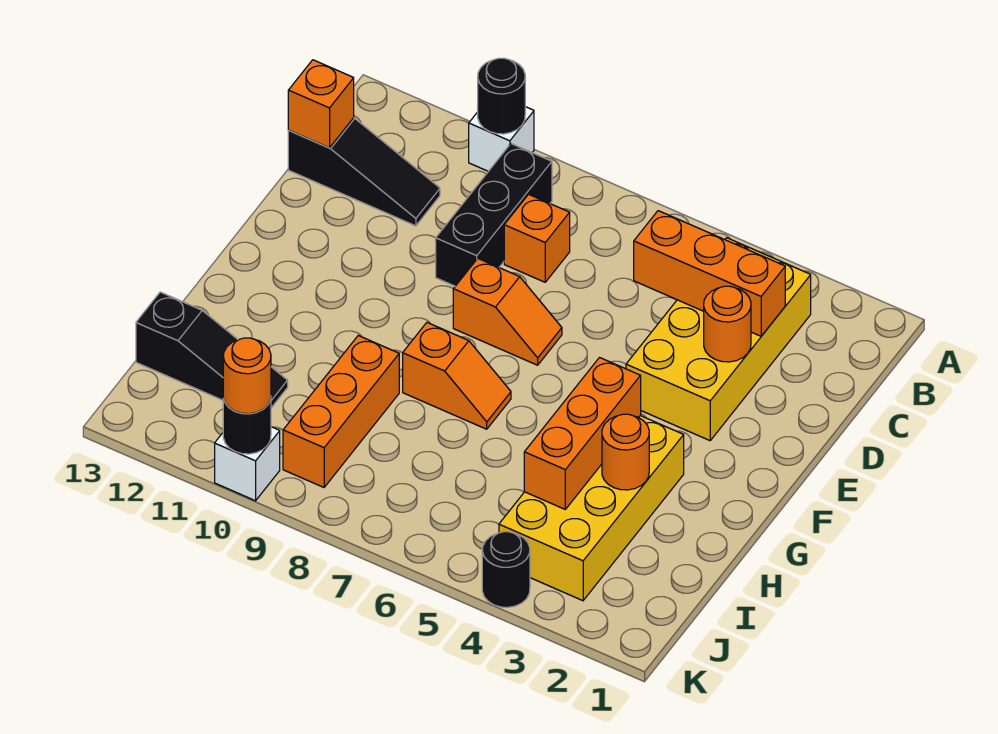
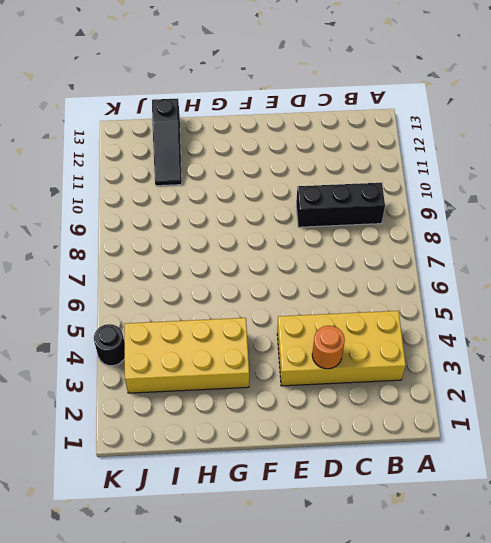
none -> white 1x1 brick [469,107,534,171]
none -> orange 1x1 brick [504,194,570,282]
none -> black 1x3 slope [288,118,440,226]

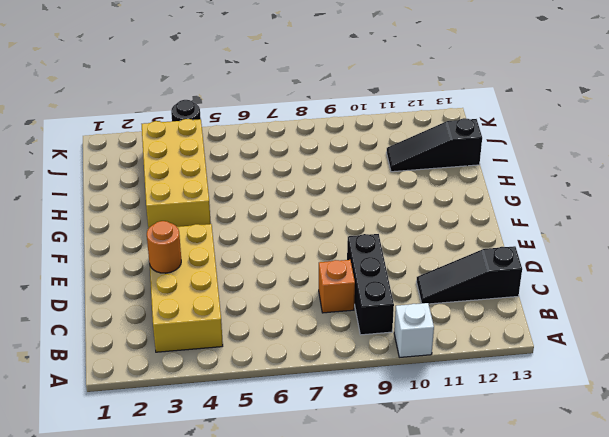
none -> orange 1x2 slope [453,258,562,365]
none -> orange 1x2 slope [403,323,511,429]
none -> orange 1x3 brick [283,336,399,487]

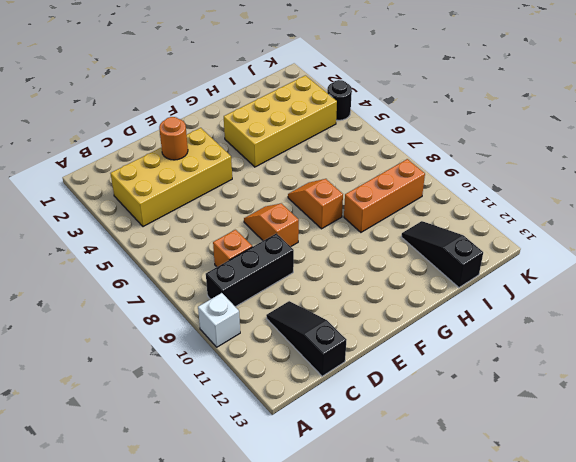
none -> white 1x1 brick [215,427,280,501]
none -> black 1x1 round brick [478,58,525,134]
none -> orange 1x3 brick [634,211,785,336]

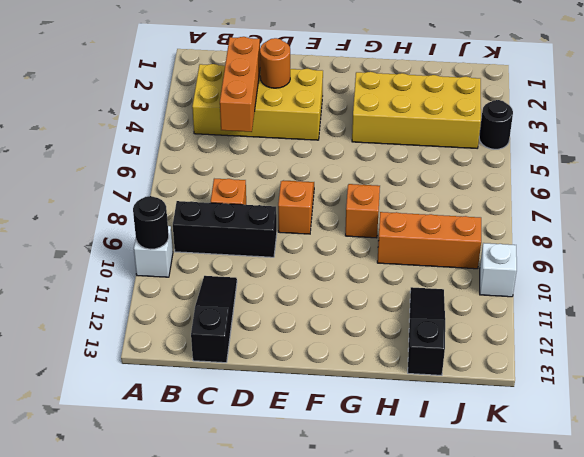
none -> orange 1x1 brick [288,60,354,148]
none -> orange 1x3 brick [524,358,641,509]
none -> orange 1x1 round brick [602,414,649,490]

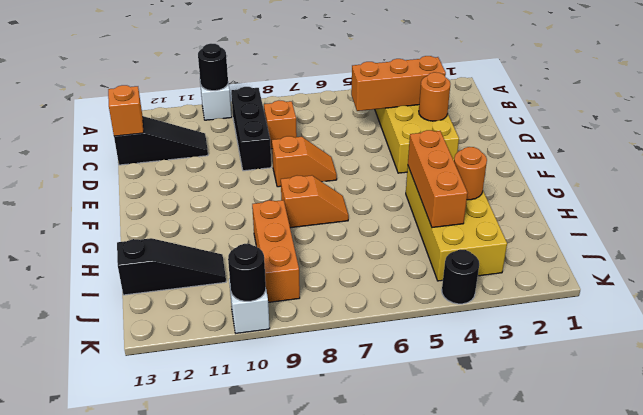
none -> orange 1x1 round brick [223,338,271,414]

